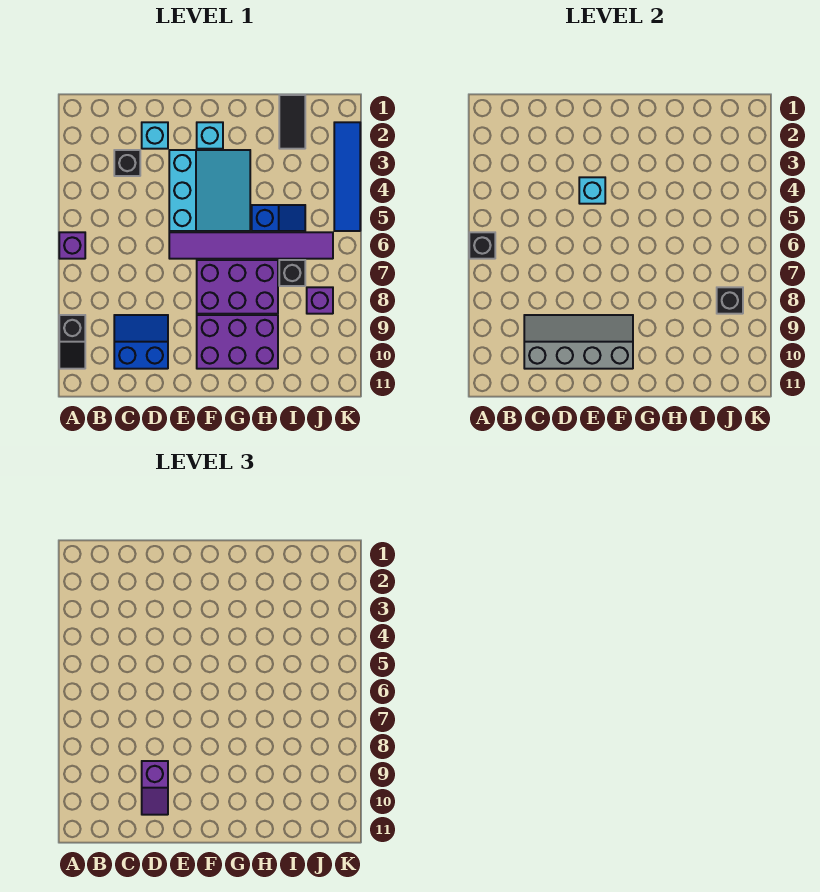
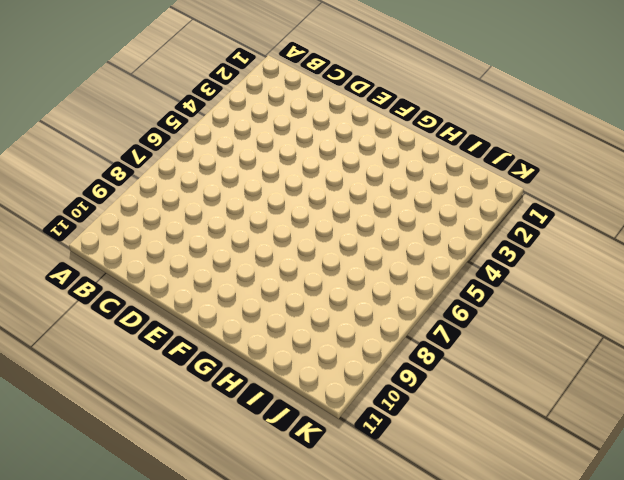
none -> purple 1x1 brick [59,232,85,259]
none -> black 1x2 slope [59,315,85,369]
none -> black 1x1 brick [114,150,140,176]

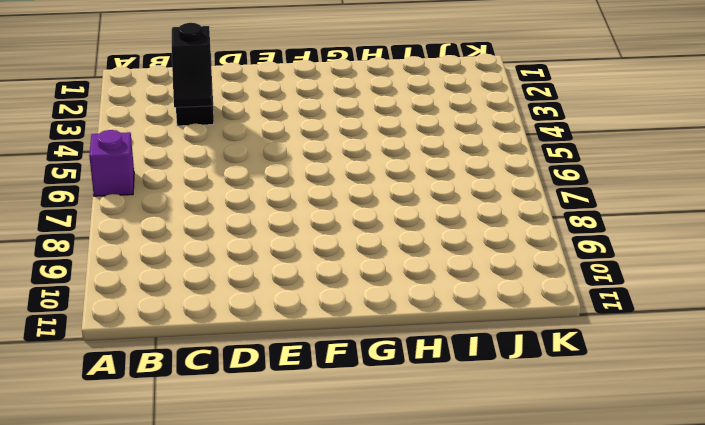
black 1x2 slope [172,23,212,107] -> black 1x2 slope moved to [59,315,85,369]
none -> blue 2x2 slope [114,315,168,369]
none -> cyan 1x1 brick [142,122,168,149]
none -> cyan 3x3 slope [169,150,250,231]

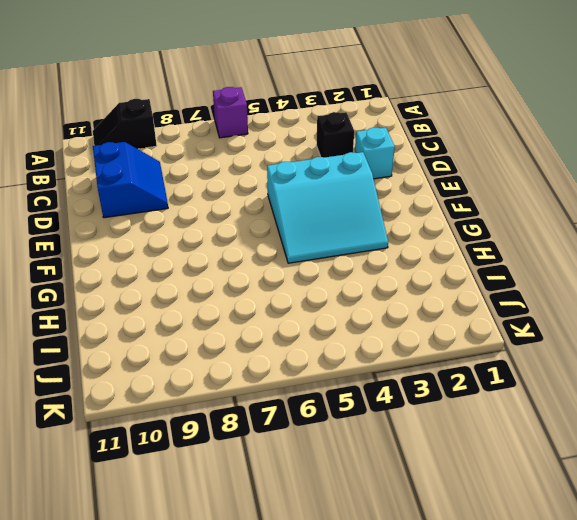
none -> purple 1x6 tile [169,232,333,259]
none -> cyan 1x1 brick [197,122,223,149]
none -> purple 2x3 brick [197,260,278,314]

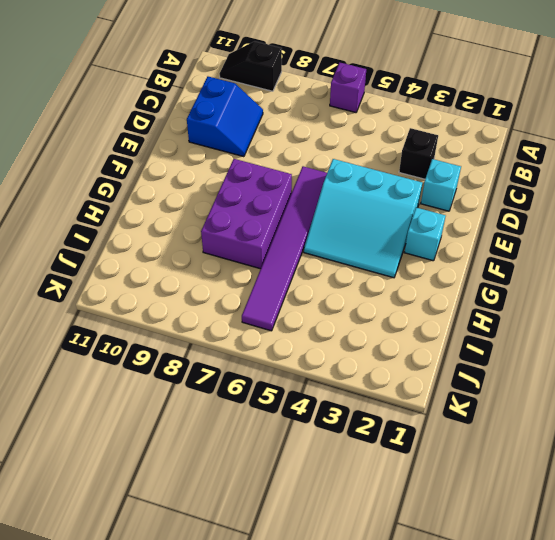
none -> purple 2x3 brick [197,315,278,369]
none -> blue 1x2 slope [252,205,305,231]
none -> black 1x2 tile [279,95,305,149]

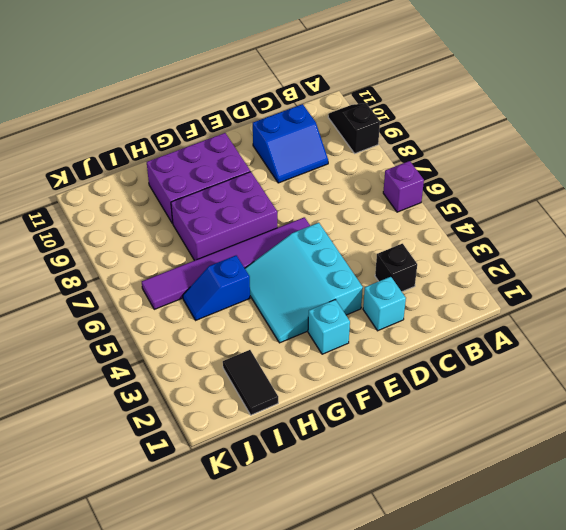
none -> black 1x1 brick [279,260,305,286]
none -> purple 1x1 brick [307,287,333,314]
none -> blue 1x4 tile [334,122,360,231]

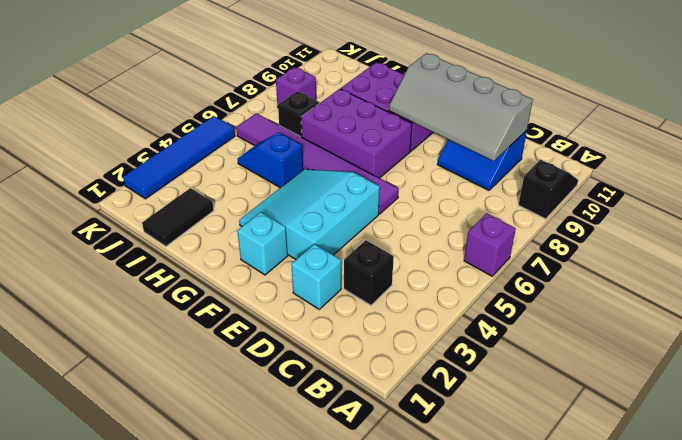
none -> black 1x1 brick [469,232,495,259]
none -> cyan 1x1 brick [579,177,605,204]
none -> black 1x1 brick [717,287,743,314]

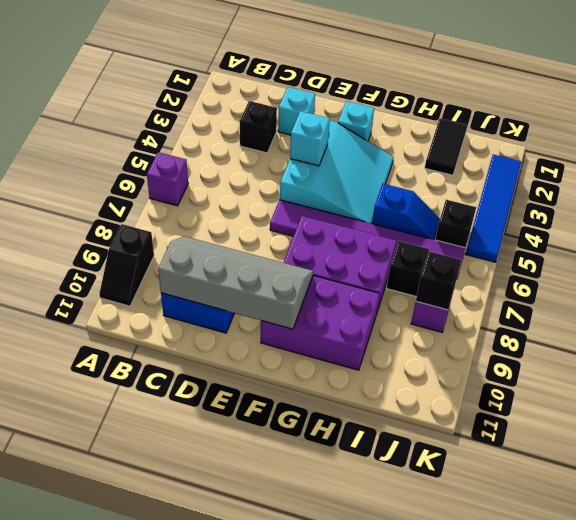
black 1x1 brick [435,200,476,248] -> black 1x1 brick moved to [469,232,495,259]
none -> purple 1x2 slope [142,761,168,815]

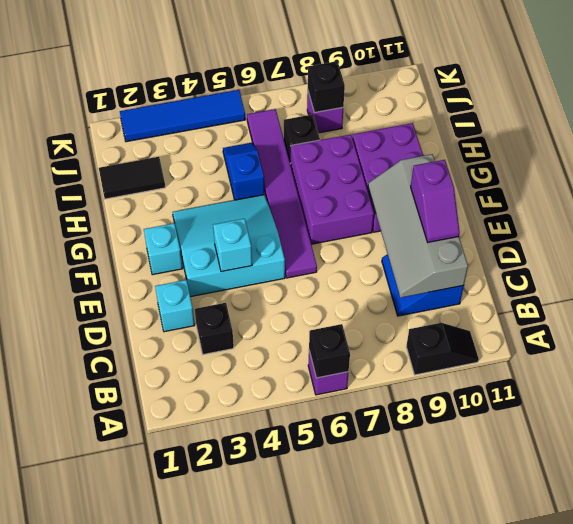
purple 1x2 slope [411,160,460,242] -> purple 1x2 slope turned to [142,761,168,815]

